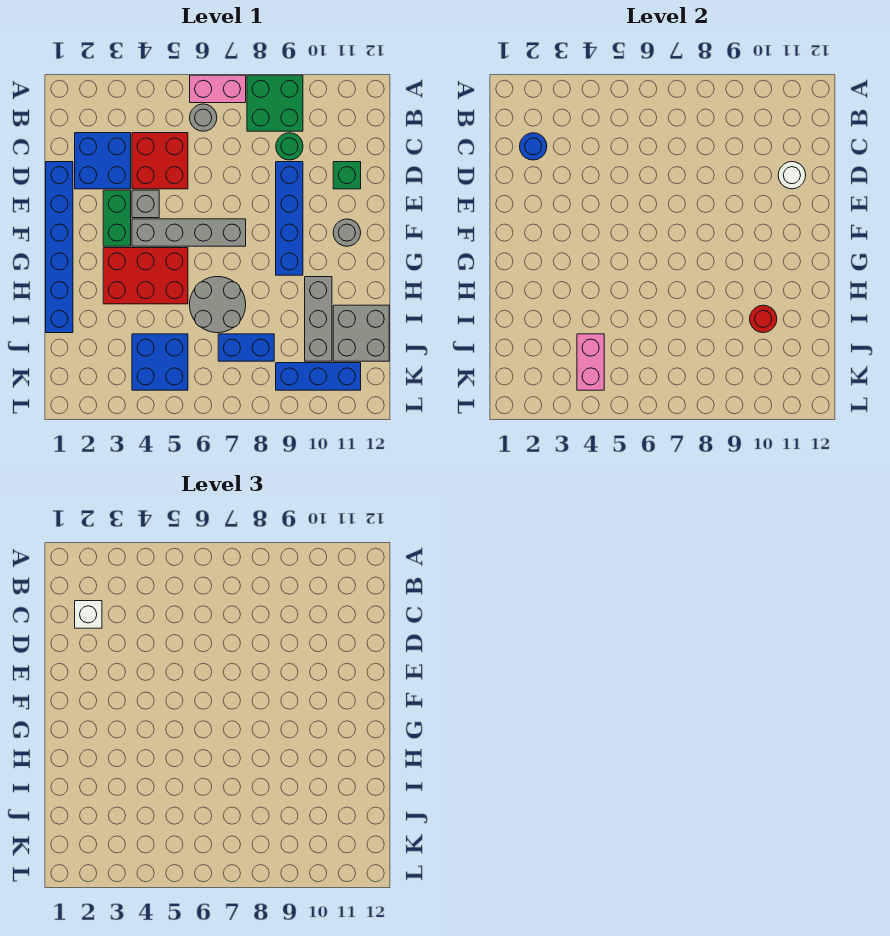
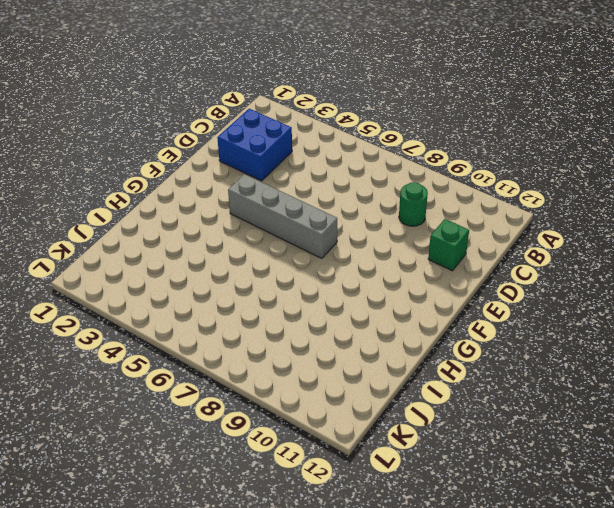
none -> pink 1x2 brick [190,75,246,103]
none -> green 2x2 brick [247,75,303,131]
none -> grey 1x1 round brick [190,104,217,131]

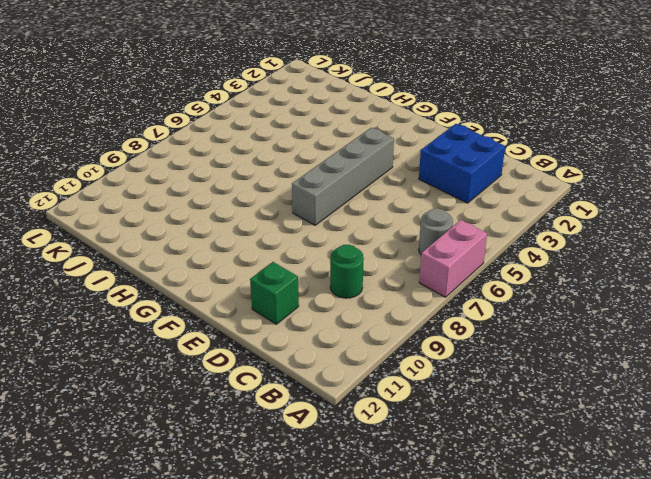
none -> green 2x2 brick [247,75,303,131]
none -> red 2x2 brick [132,133,188,189]
none -> blue 1x6 brick [46,162,73,333]

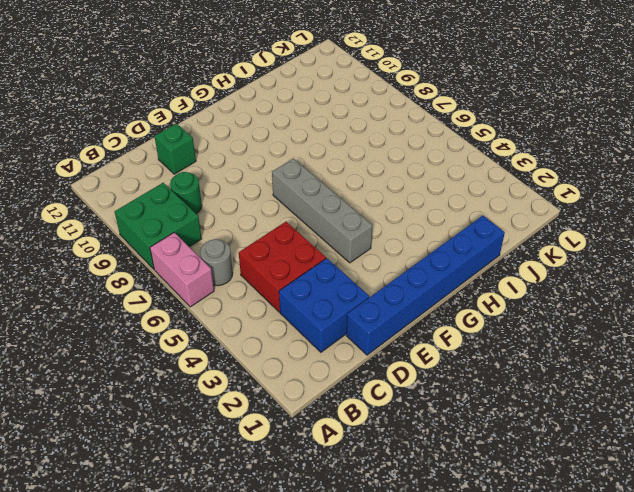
none -> blue 1x4 brick [276,162,303,275]
none -> green 1x2 brick [103,190,131,246]
none -> grey 1x1 brick [132,190,159,218]

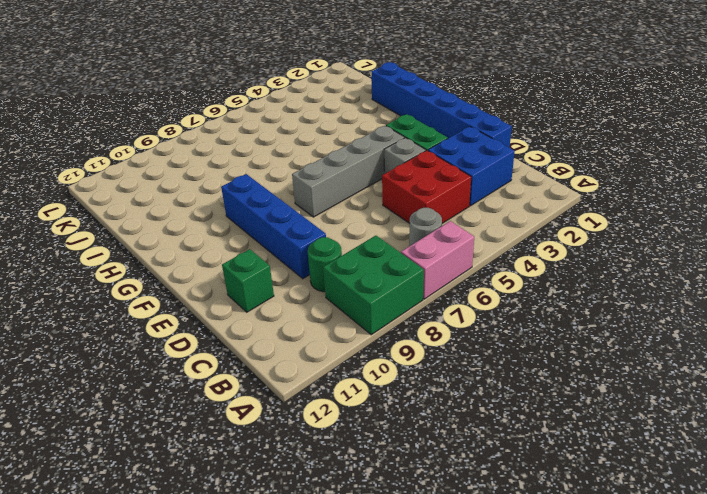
none -> grey 1x1 round brick [333,219,361,246]
none -> red 2x3 brick [103,248,188,304]
none -> grey 2x2 round brick [190,277,246,333]

